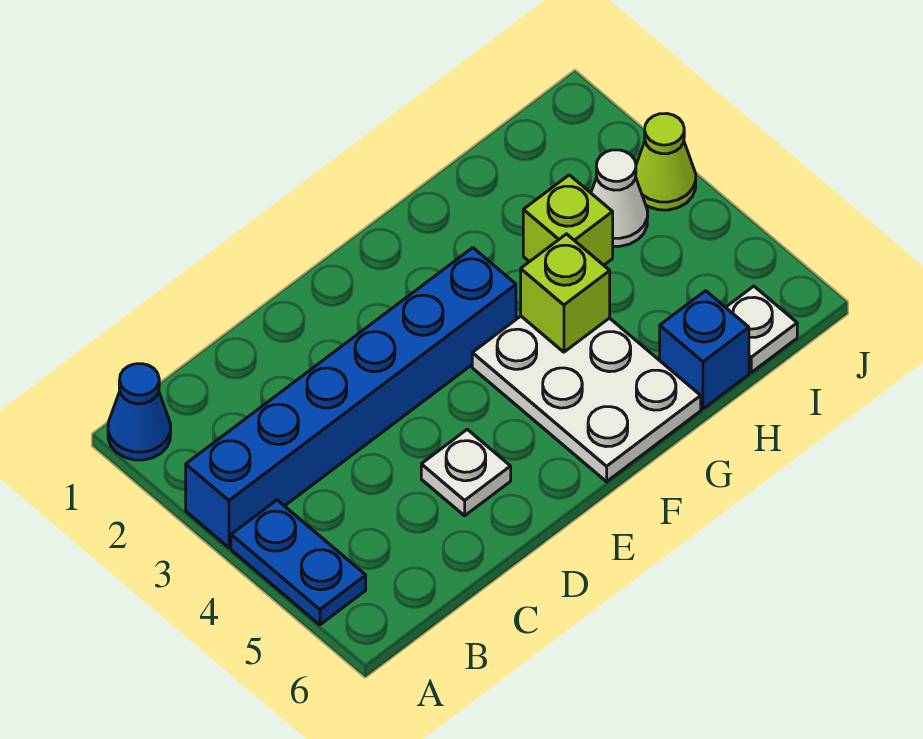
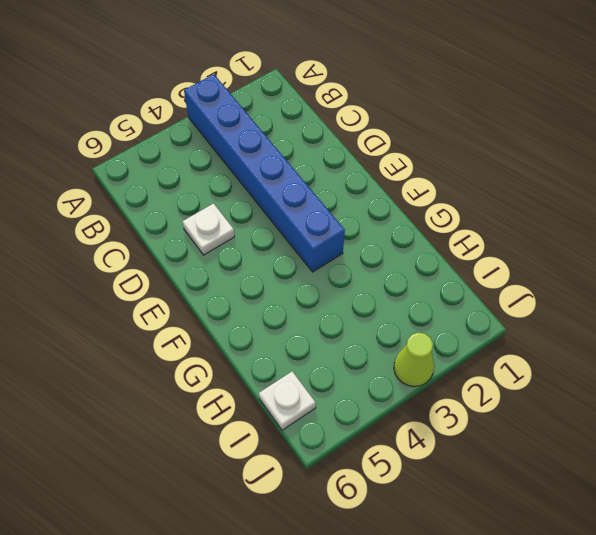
none -> blue 1x1 cone [108,364,171,460]
none -> blue 1x2 plate [231,500,366,625]

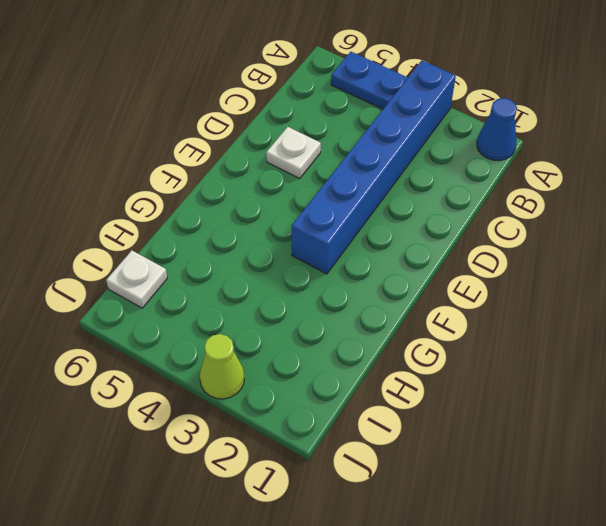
none -> white 2x3 plate [472,316,701,482]
none -> lime 1x1 brick [523,175,613,265]

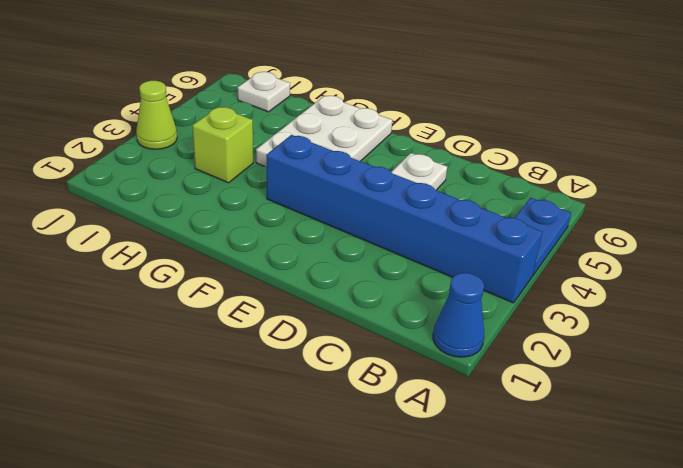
none -> blue 1x1 brick [660,291,749,409]
none -> white 1x1 cone [591,150,648,246]

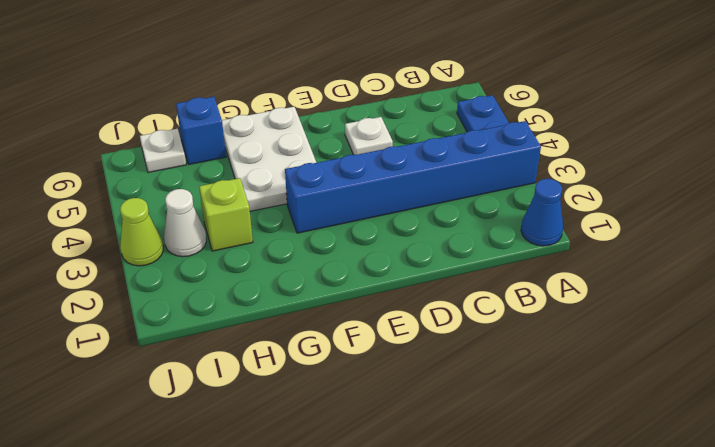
none -> lime 1x1 brick [521,234,610,352]

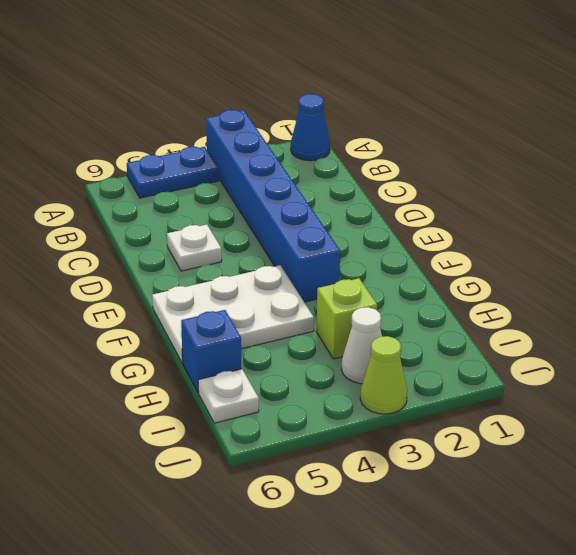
none -> lime 1x1 brick [521,234,610,352]

